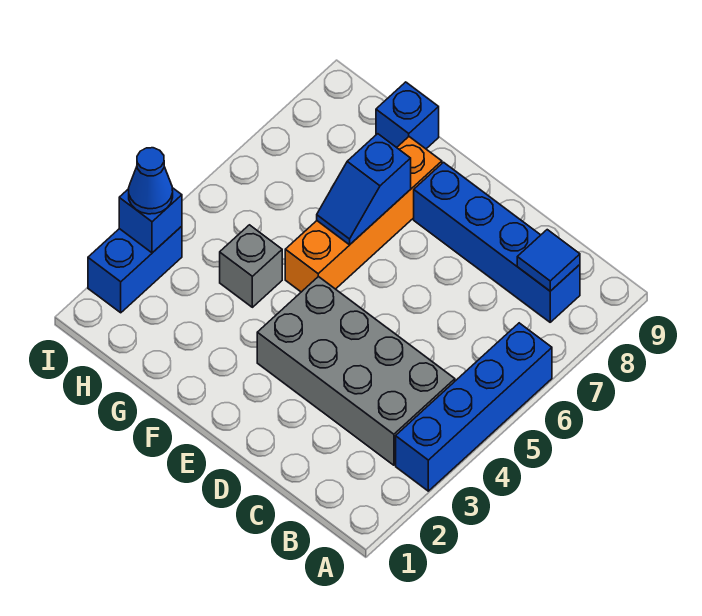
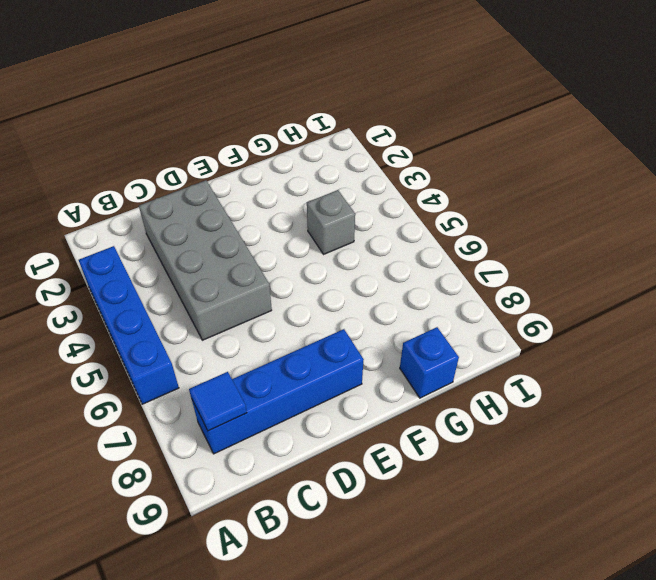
grey 2x4 brick [139,180,272,340] -> grey 2x4 brick turned to [257,276,455,465]
none -> orange 1x4 brick [285,137,442,292]
none -> blue 1x2 brick [88,226,182,313]

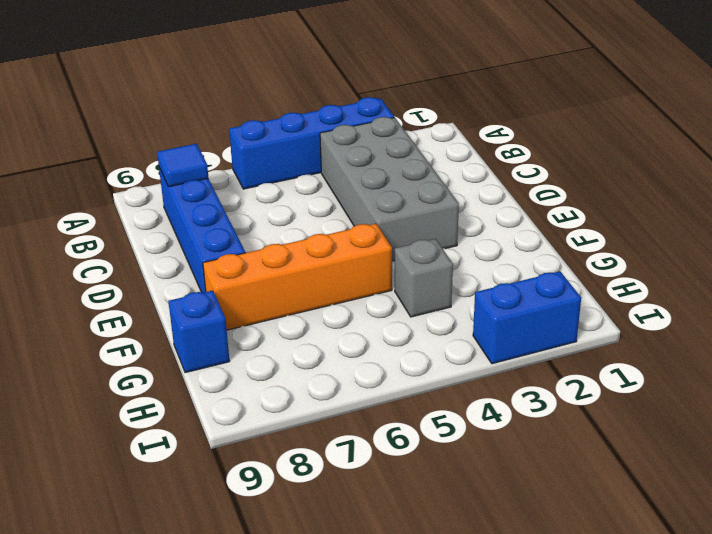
none -> blue 1x2 slope [317,134,411,245]
none -> blue 1x1 brick [119,188,182,253]

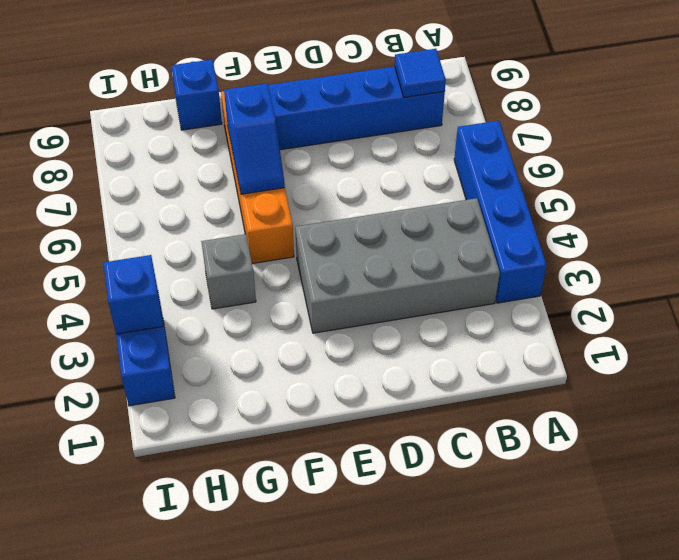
none -> blue 1x1 cone [129,148,173,214]

